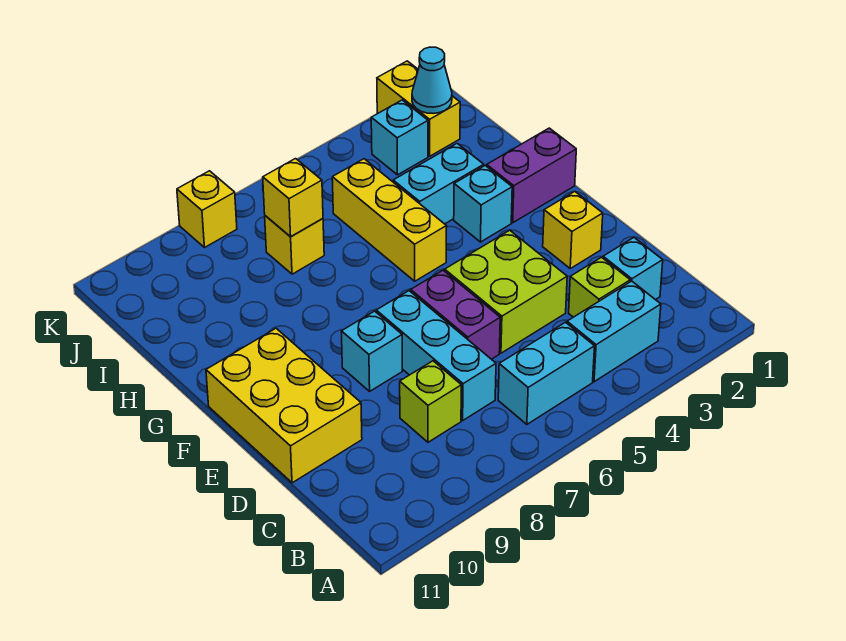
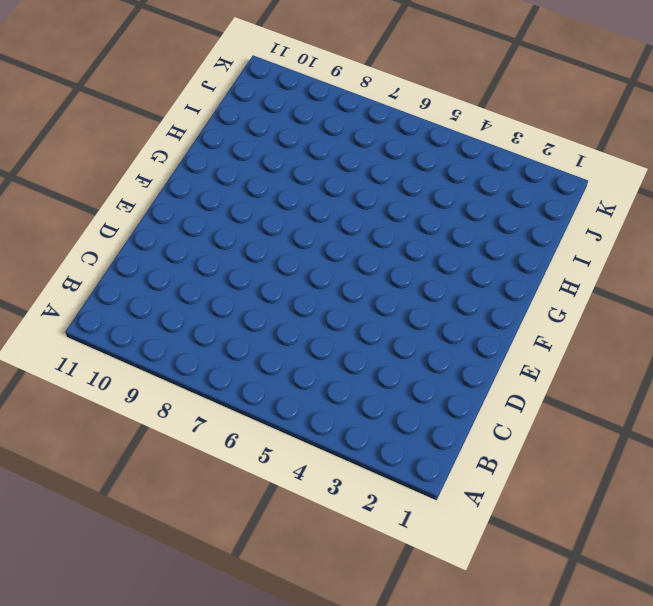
none -> cyan 1x2 brick [567,281,661,382]
none -> cyan 1x2 brick [498,322,595,424]
none -> cyan 1x1 brick [603,238,663,300]

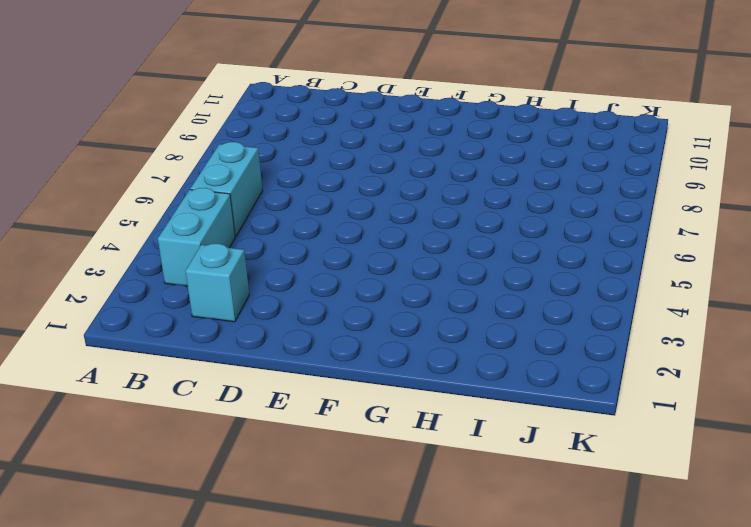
none -> lime 1x1 brick [569,257,630,317]
none -> cyan 1x3 brick [376,291,496,420]
none -> lime 1x1 brick [400,361,461,442]

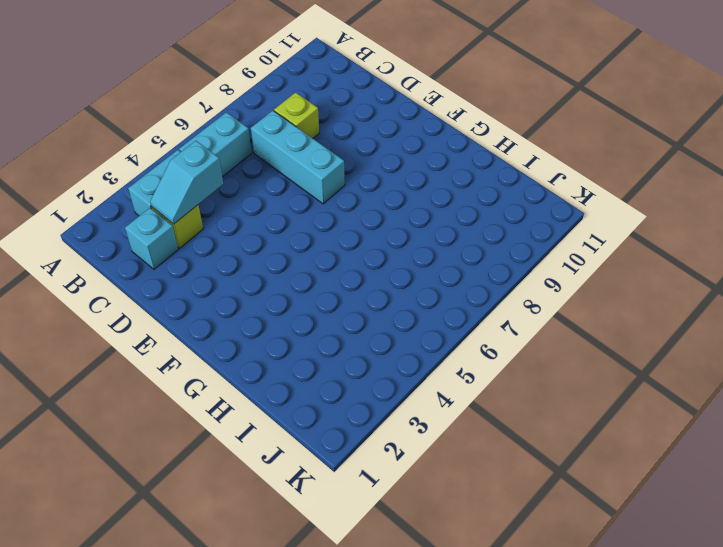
cyan 1x2 slope [150,141,223,224] -> none
none -> lime 2x2 brick [445,230,567,353]
none -> purple 1x2 brick [411,270,500,359]
none -> yellow 2x3 brick [206,328,362,483]

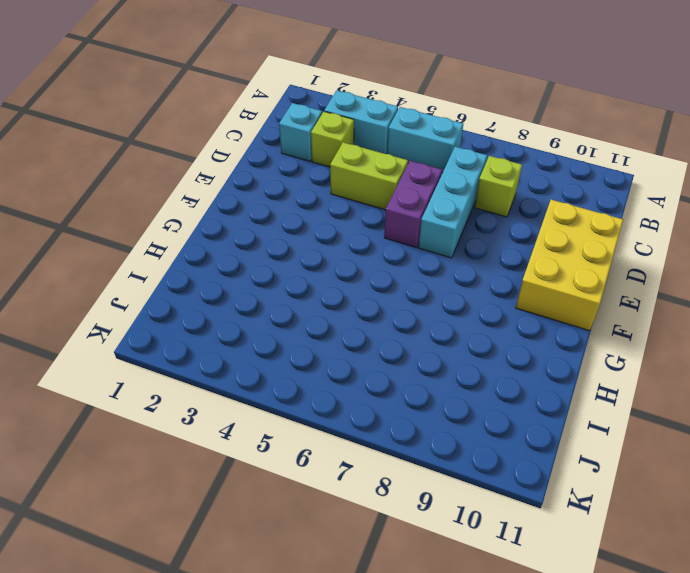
lime 1x2 brick [330,142,408,210] -> lime 2x2 brick [445,230,567,353]
none -> yellow 1x1 brick [543,191,603,268]
none -> cyan 1x1 brick [341,311,402,391]
none -> purple 1x2 brick [487,128,576,223]

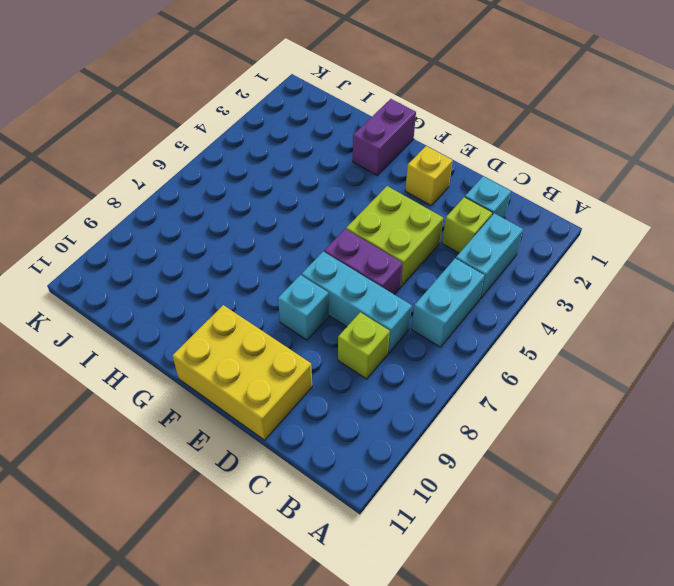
none -> cyan 1x1 brick [454,166,512,242]
none -> yellow 1x3 brick [332,159,447,281]
none -> cyan 1x2 brick [393,144,484,224]

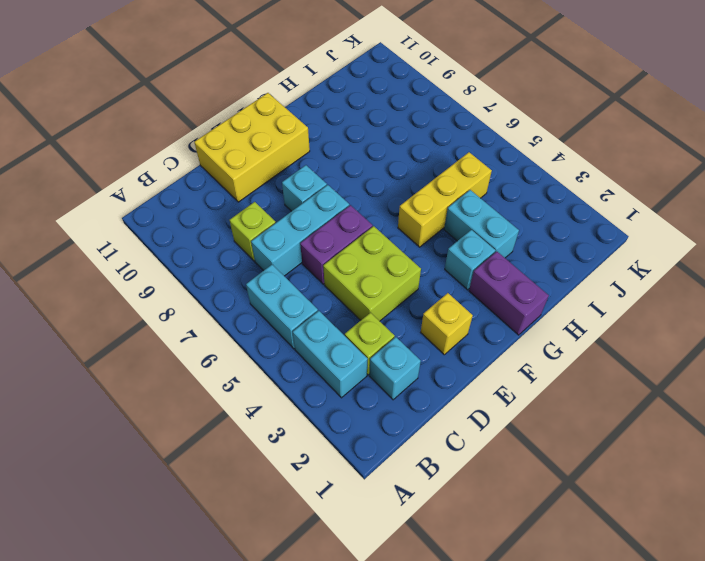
none -> yellow 1x1 brick [265,216,324,274]
none -> yellow 1x2 brick [377,61,460,156]
none -> cyan 1x1 brick [371,100,428,175]

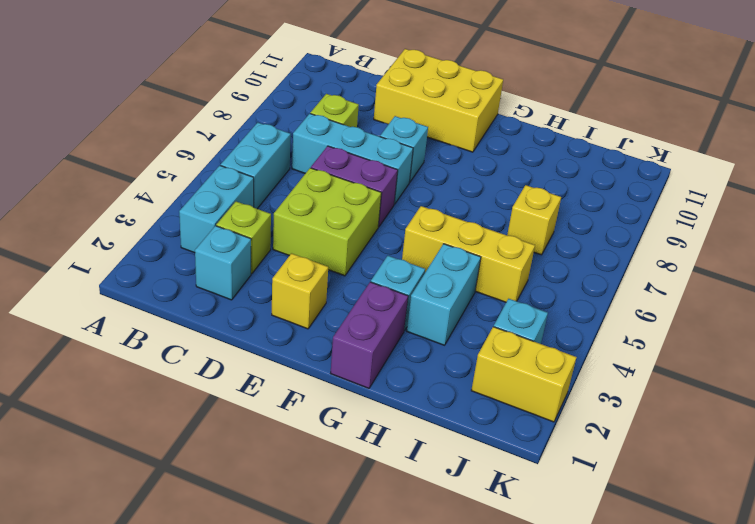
none -> yellow 1x1 brick [177,171,237,247]
none -> yellow 1x1 brick [263,159,323,237]
none -> cyan 1x1 cone [412,47,452,114]

